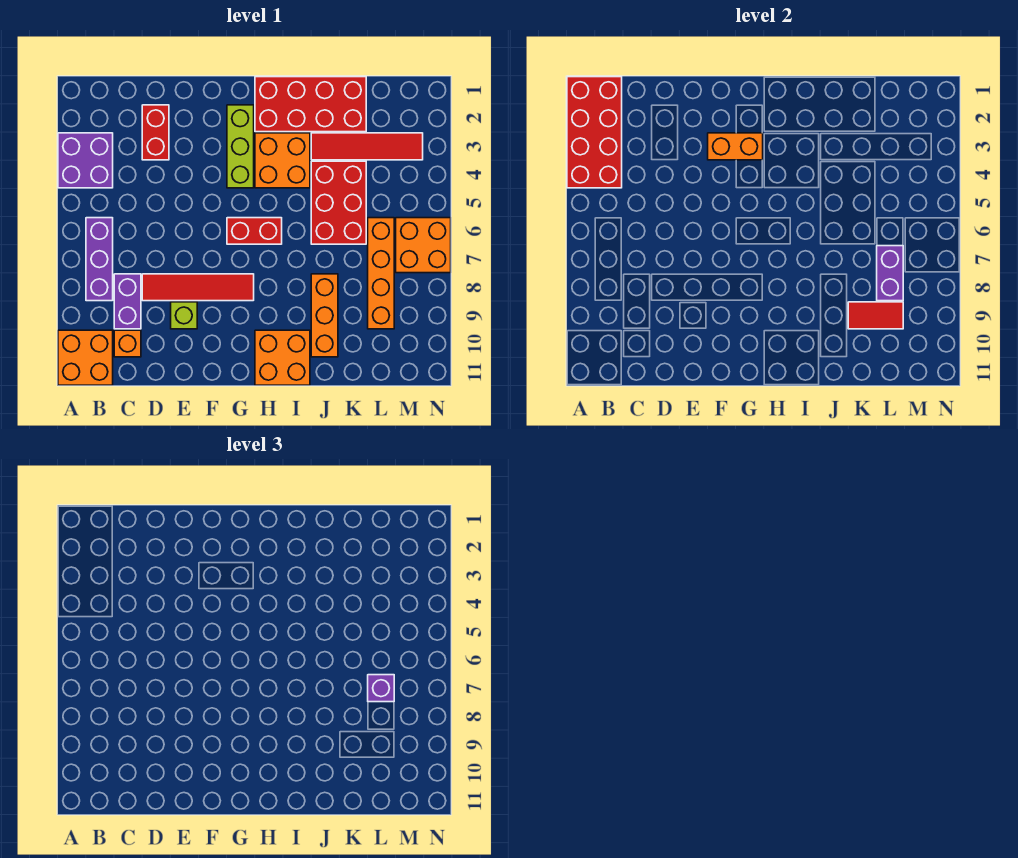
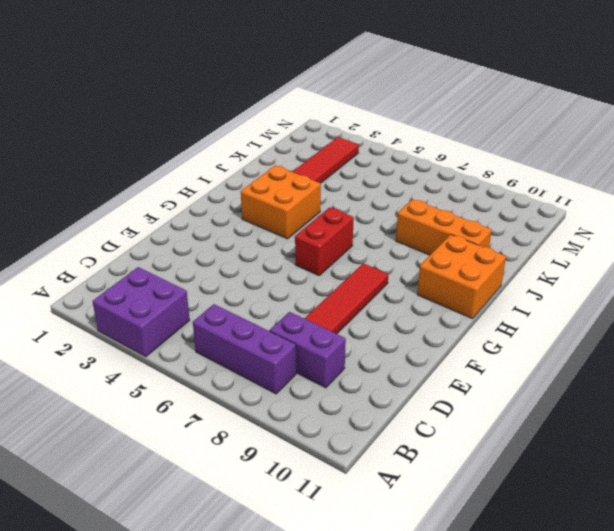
none -> orange 2x2 brick [58,330,113,385]
none -> orange 1x1 brick [114,330,141,357]
none -> red 1x2 brick [142,105,169,160]

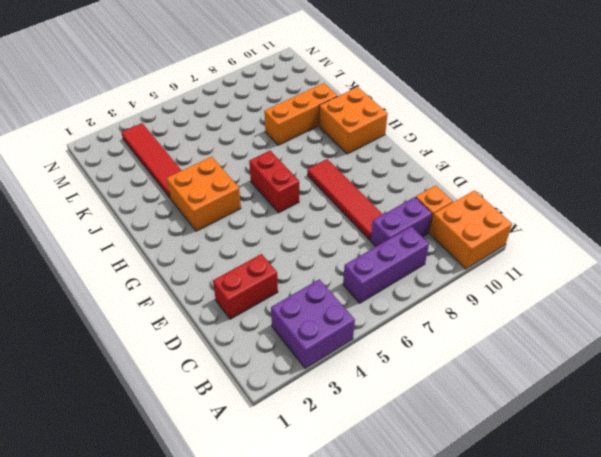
none -> lime 1x1 brick [171,302,197,329]
none -> lime 1x3 brick [227,105,254,188]
none -> red 2x4 brick [255,77,366,132]

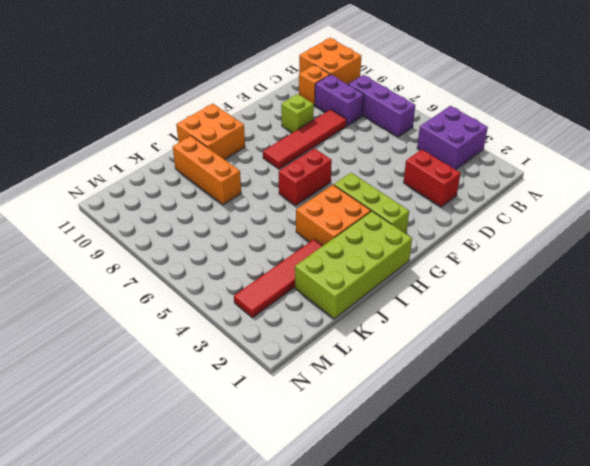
lime 2x4 brick [295,211,412,319] -> red 2x4 brick [255,77,366,132]
none -> red 2x3 brick [311,161,366,244]
none -> orange 1x4 brick [368,218,394,329]
none -> orange 2x2 brick [396,218,451,273]

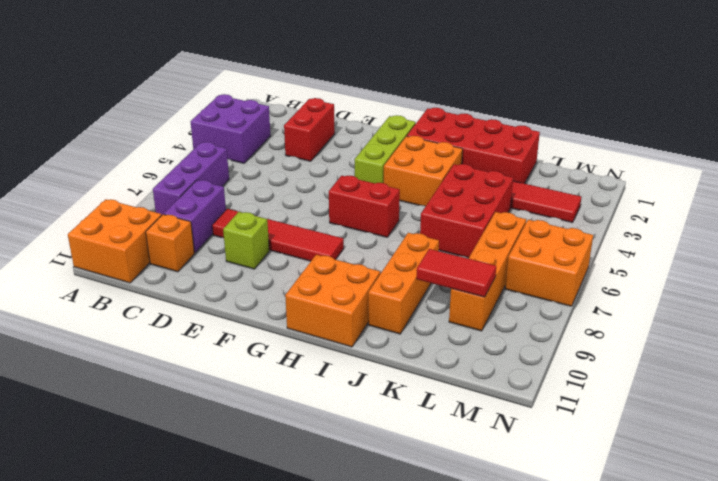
none -> red 2x4 brick [567,77,622,188]
none -> orange 1x2 brick [708,133,763,160]
none -> purple 1x2 brick [877,246,903,301]

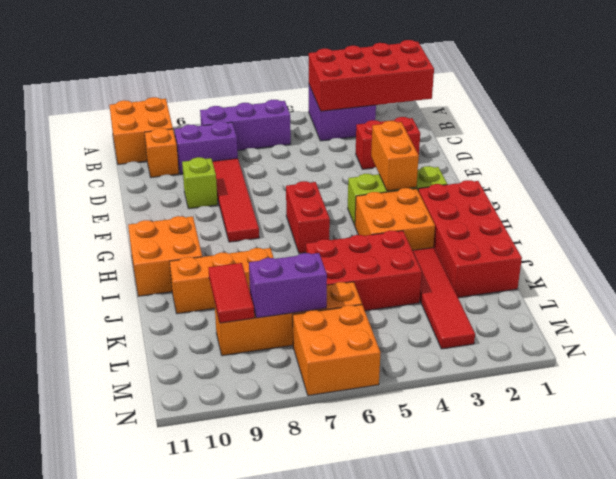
none -> purple 1x1 brick [368,675,394,702]

